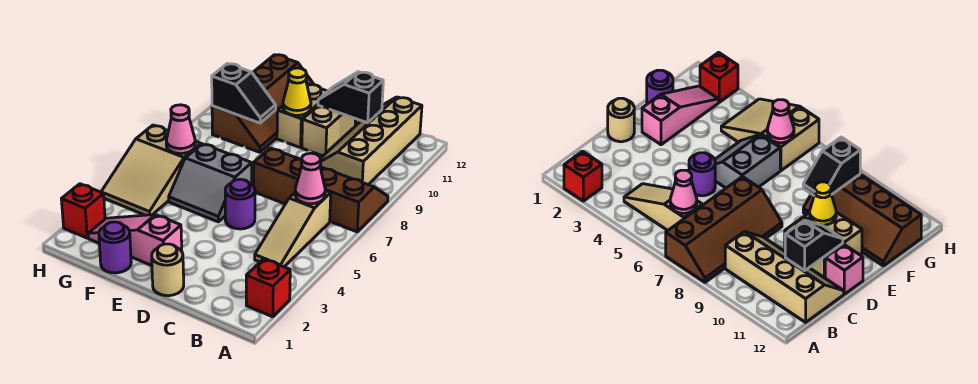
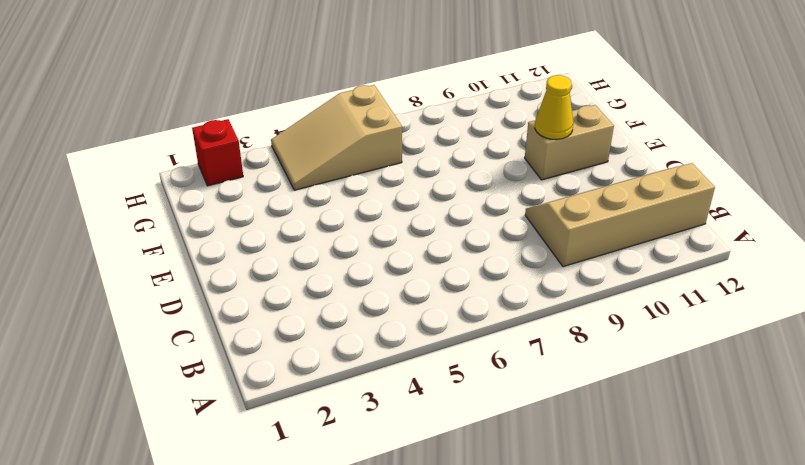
none -> red 1x1 brick [246,259,290,317]
none -> brown 2x4 slope [254,148,388,232]
none -> tan 1x3 slope [255,191,331,267]

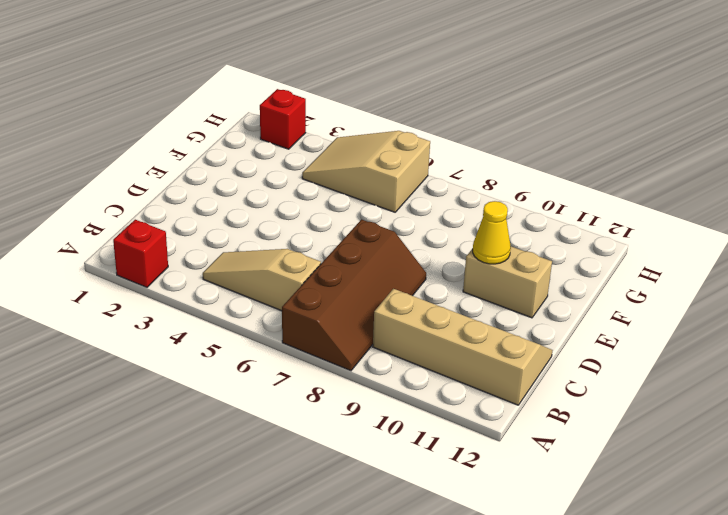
none -> tan 1x1 round brick [152,244,184,296]
none -> purple 1x1 round brick [225,179,255,229]
none -> tan 1x2 brick [302,105,356,156]

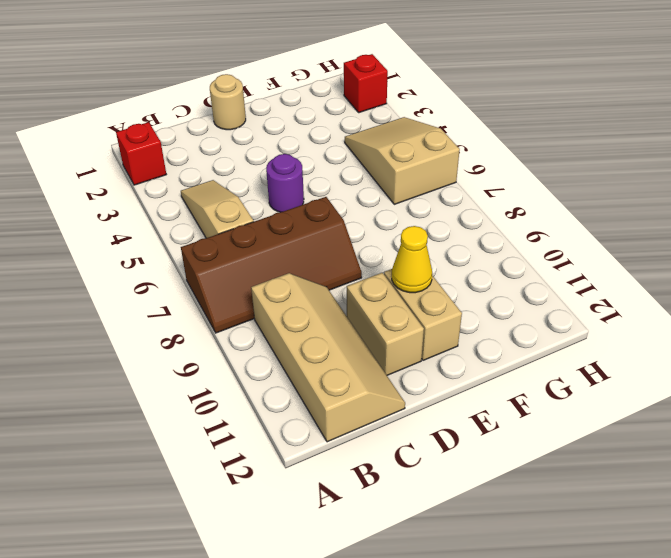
none -> pink 1x1 brick [825,244,863,294]
none -> pink 1x3 slope [88,215,182,266]
none -> grey 2x2 slope [169,144,252,222]

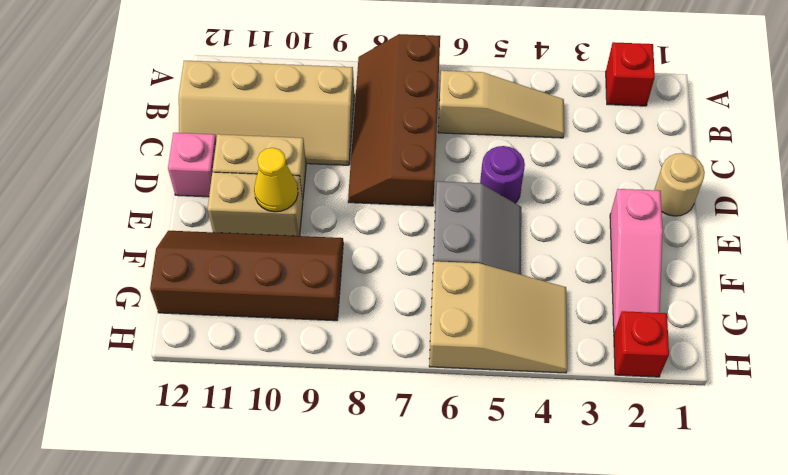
none -> purple 1x1 round brick [99,222,131,273]
none -> pink 1x1 cone [295,153,325,204]
none -> black 1x2 slope [318,72,383,123]

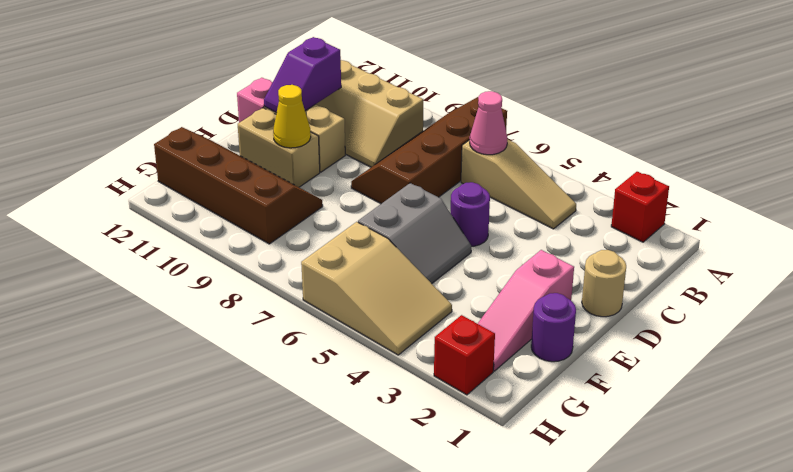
purple 1x2 slope [264,37,341,113] -> black 1x2 slope [318,72,383,123]
none -> black 1x2 slope [212,64,276,123]
none -> pink 1x1 cone [166,105,195,154]

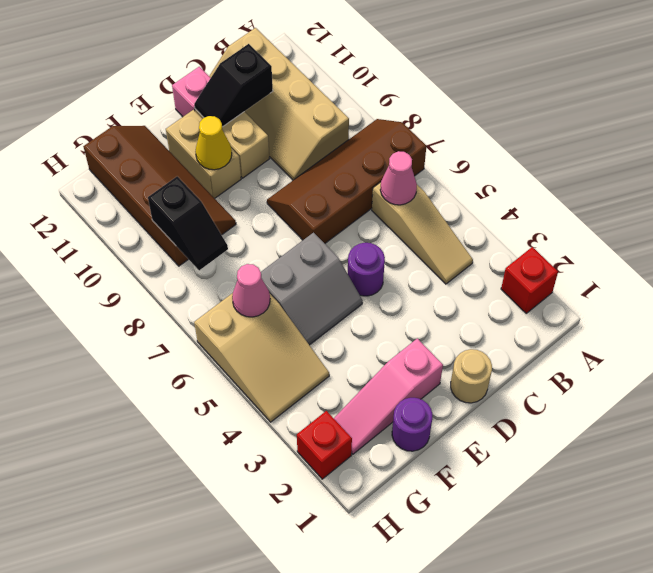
black 1x2 slope [148,176,228,270] -> black 1x2 slope turned to [212,64,276,123]

